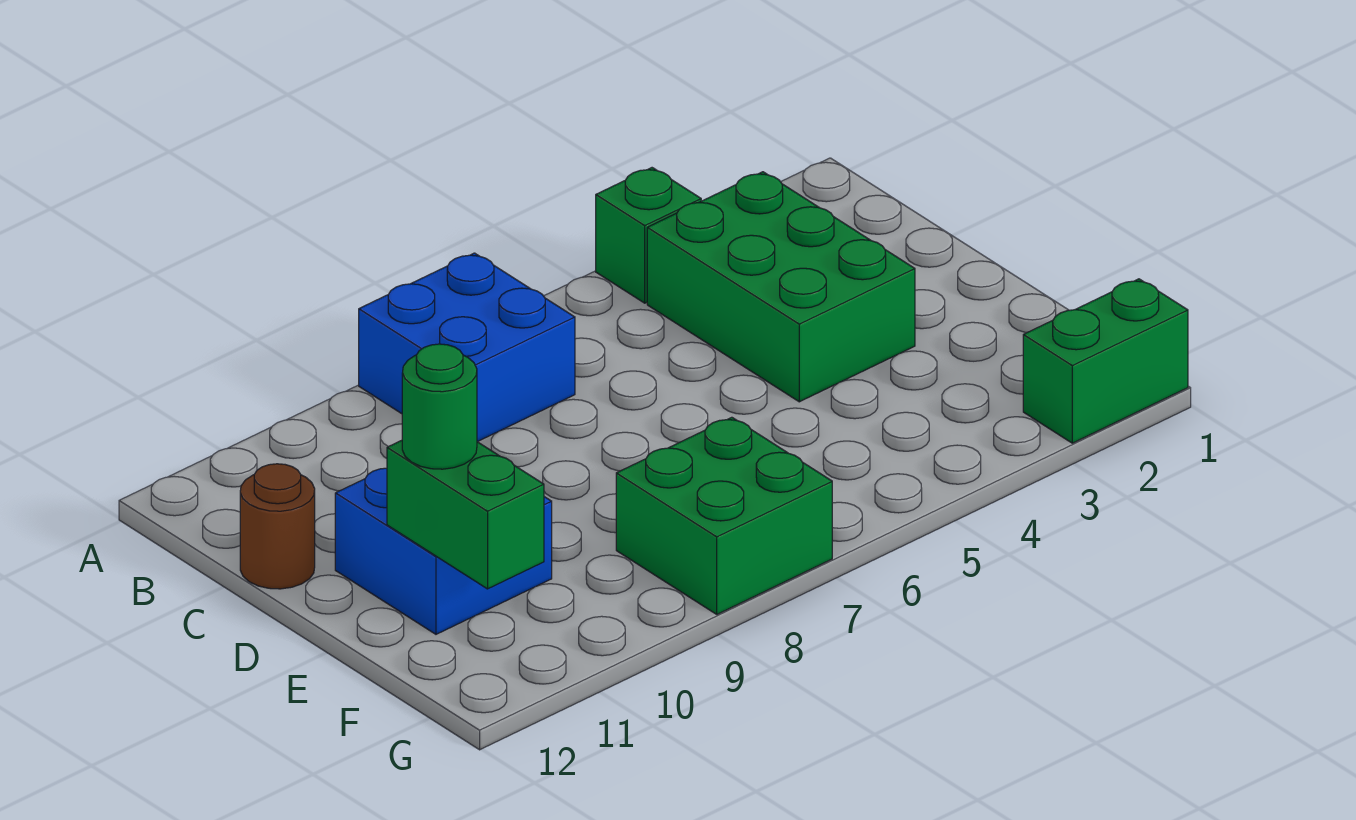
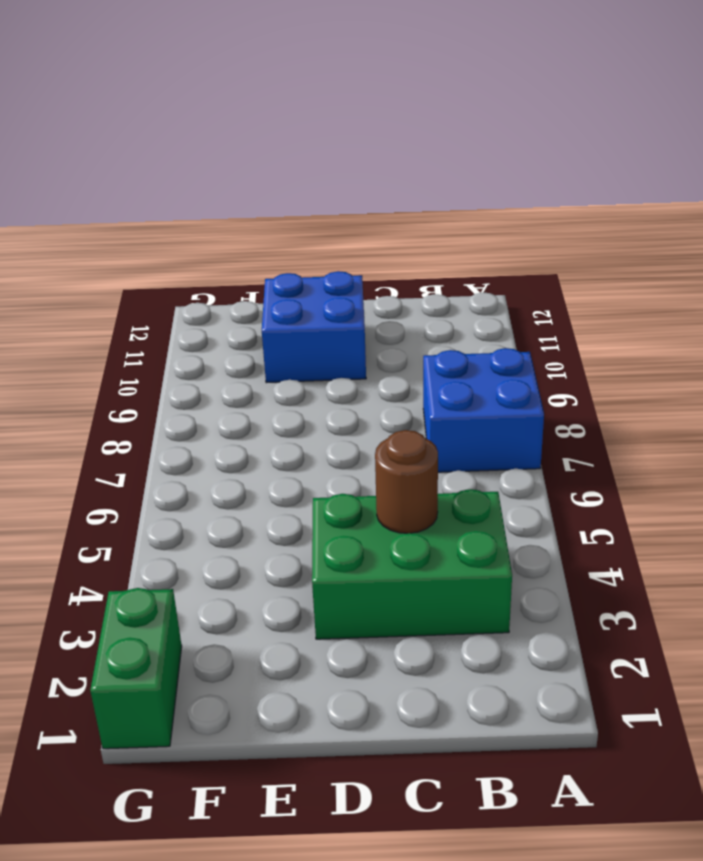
brown 1x1 round brick [375,430,438,533] -> brown 1x1 round brick moved to [240,464,315,589]
none -> green 1x1 brick [596,168,701,303]
none -> green 2x2 brick [616,417,832,614]

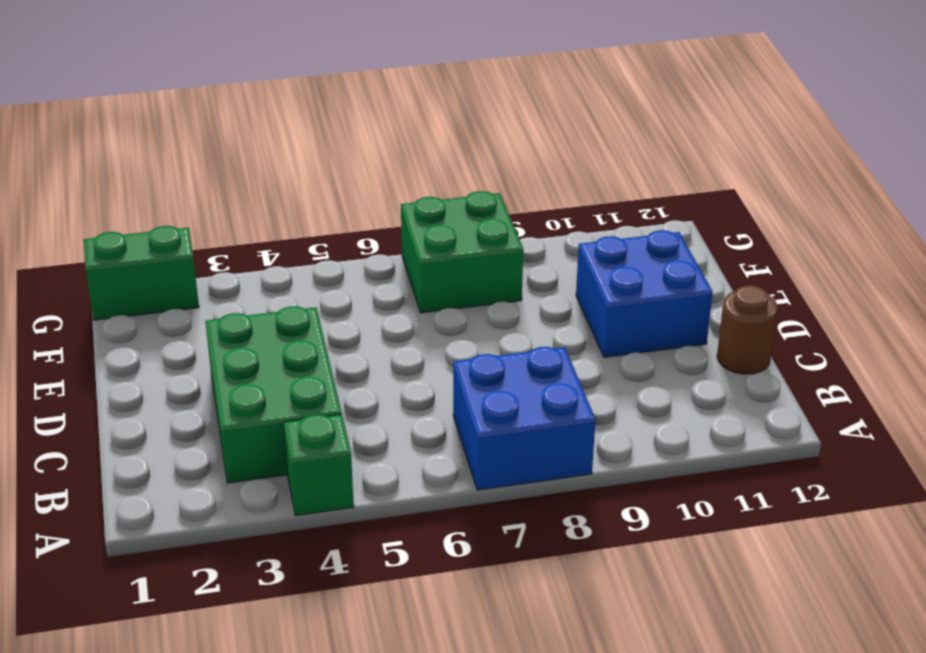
none -> green 1x2 brick [387,440,544,589]
none -> green 1x1 round brick [402,344,477,469]

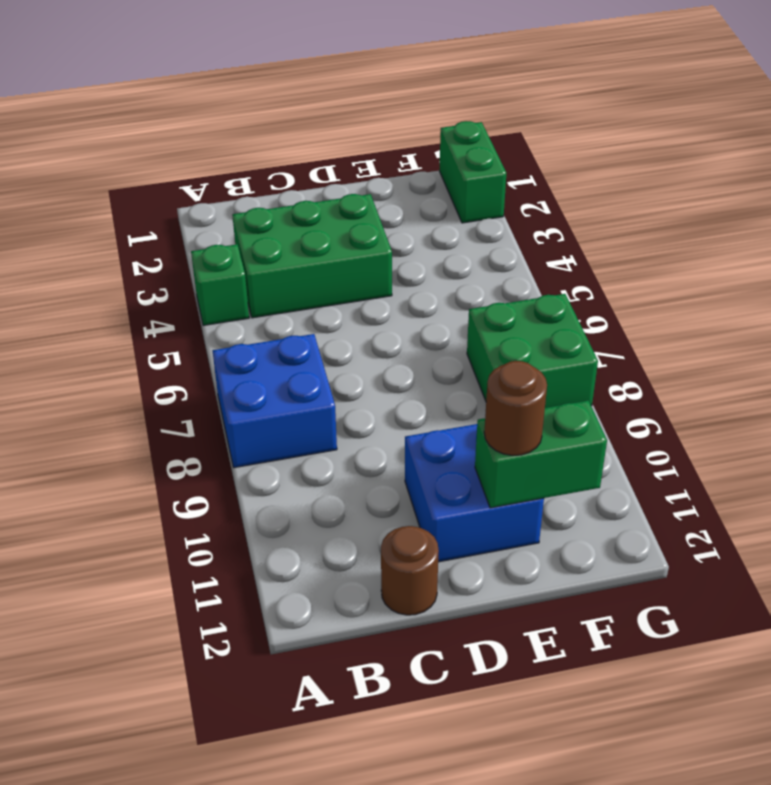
brown 1x1 round brick [484,361,547,455] -> green 1x1 round brick [402,344,477,469]

